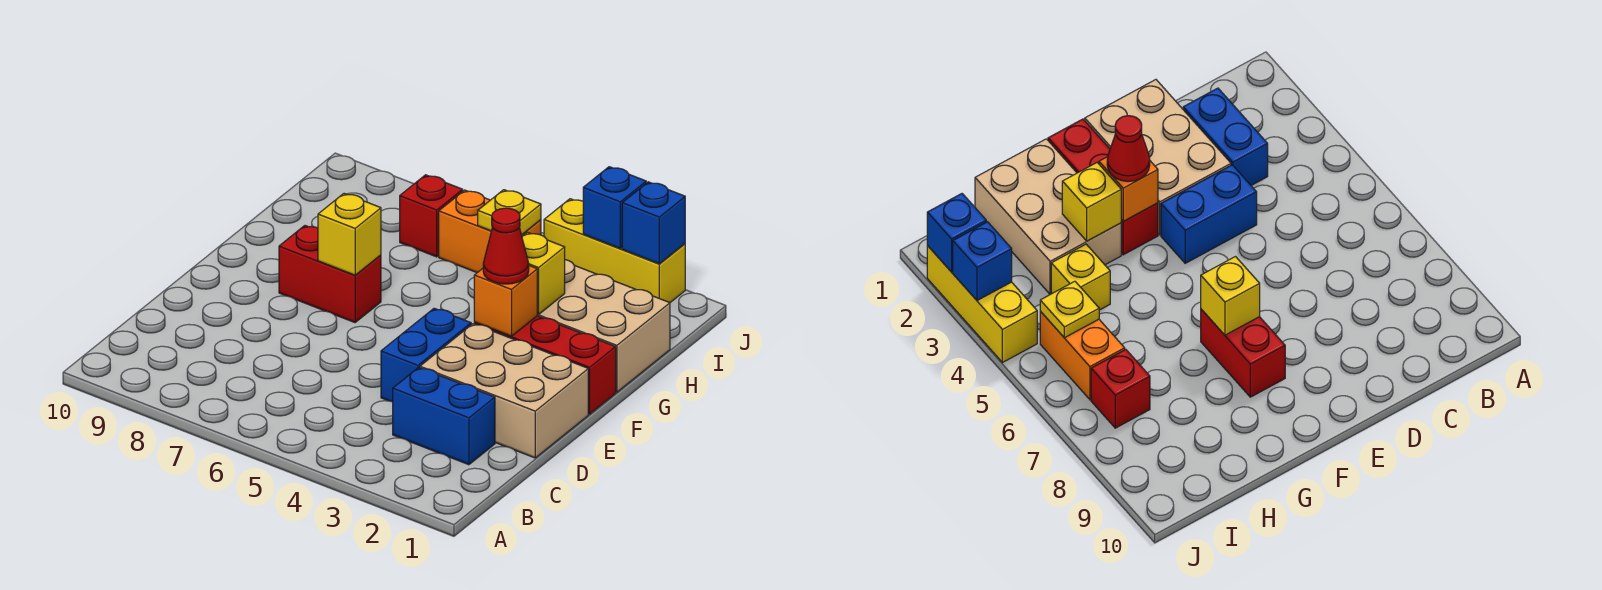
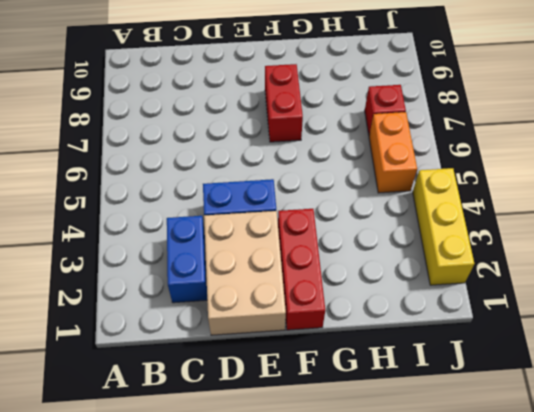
none -> tan 2x3 brick [537,260,670,392]
none -> yellow 1x1 brick [1051,244,1110,310]
none -> orange 1x1 brick [474,266,537,336]

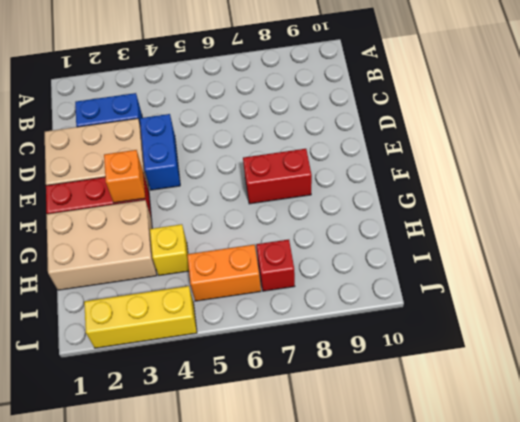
none -> yellow 1x1 brick [318,193,381,275]
none -> yellow 1x1 brick [522,232,565,314]
none -> yellow 1x1 plate [478,190,541,235]

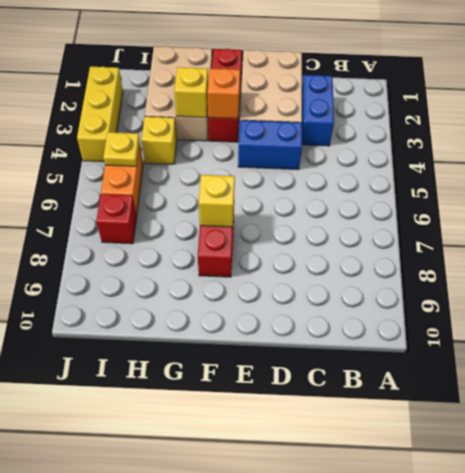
none -> blue 1x1 brick [622,182,685,264]
none -> blue 1x1 brick [583,167,646,248]
none -> red 1x1 cone [483,208,529,284]

